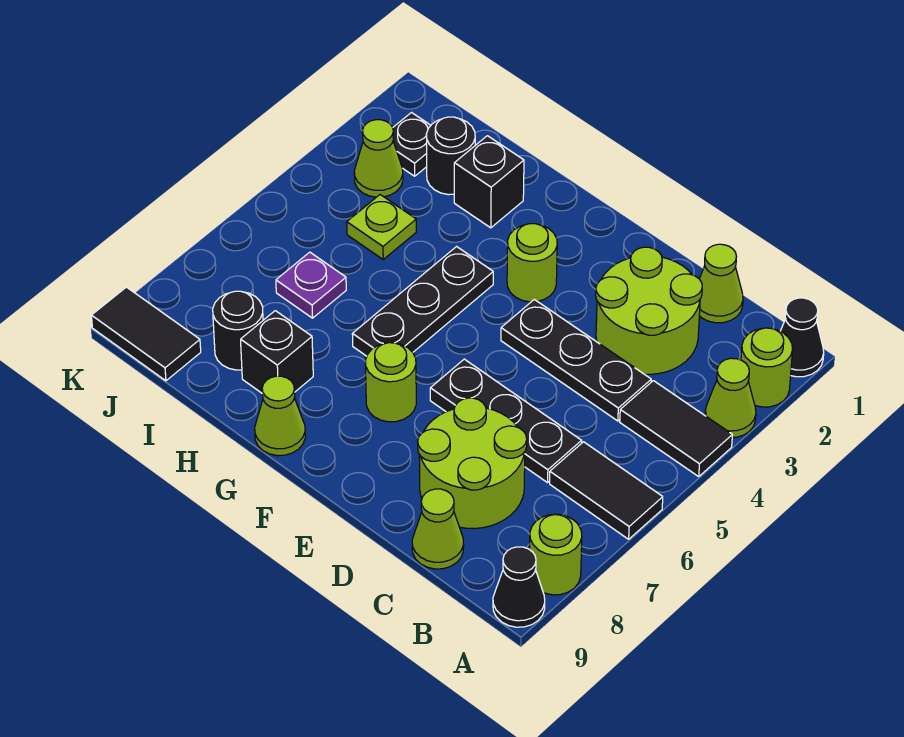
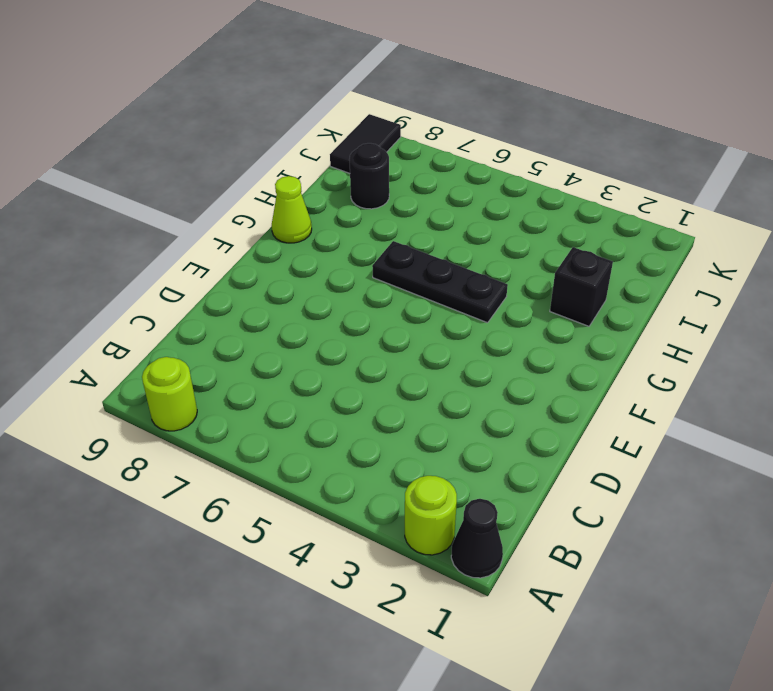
none -> lime 1x1 cone [705,358,756,438]
none -> black 1x2 tile [620,381,732,476]
none -> black 1x2 tile [550,442,663,539]

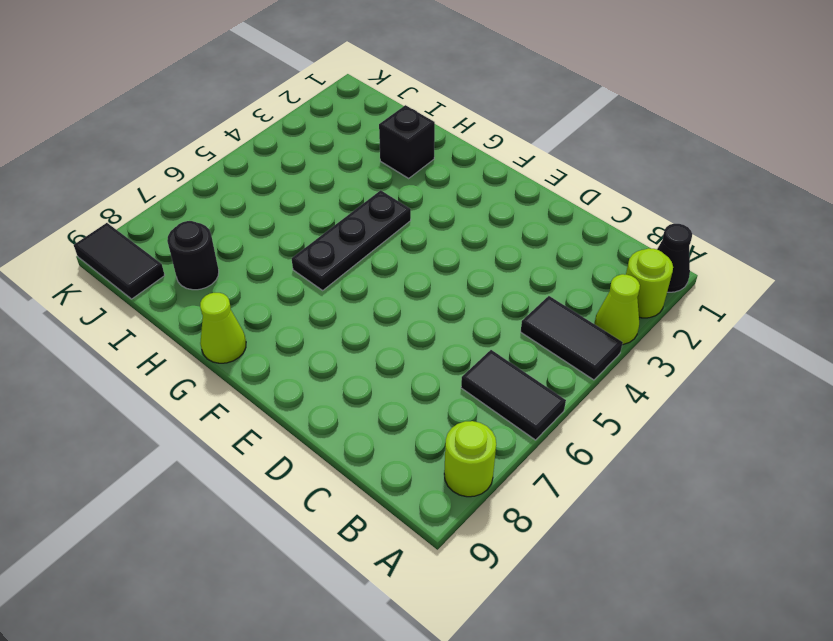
none -> black 1x1 cone [493,547,545,627]
none -> lime 1x1 cone [699,244,743,323]
none -> lime 2x2 round brick [596,247,702,374]

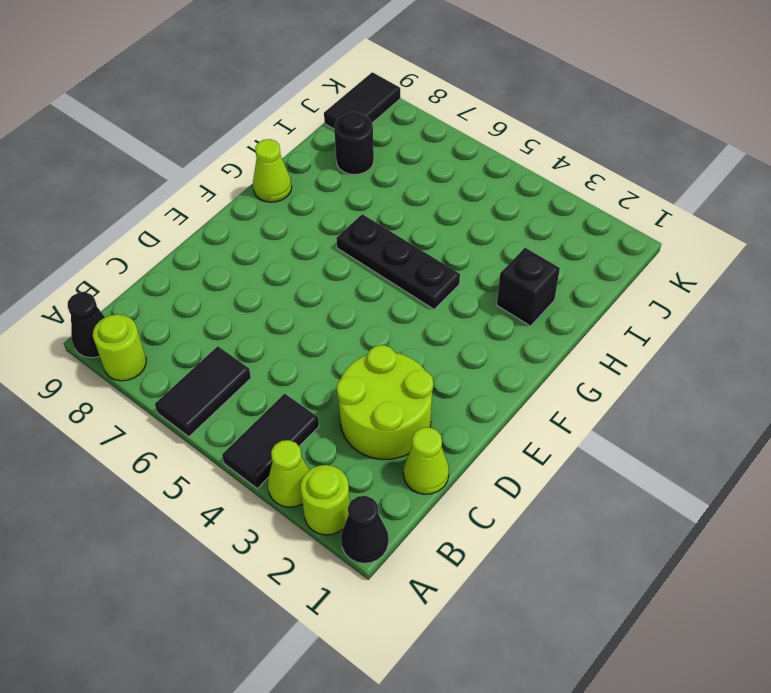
none -> black 1x3 plate [501,300,651,421]
none -> black 1x3 plate [430,359,582,483]
none -> lime 2x2 round brick [418,398,527,529]

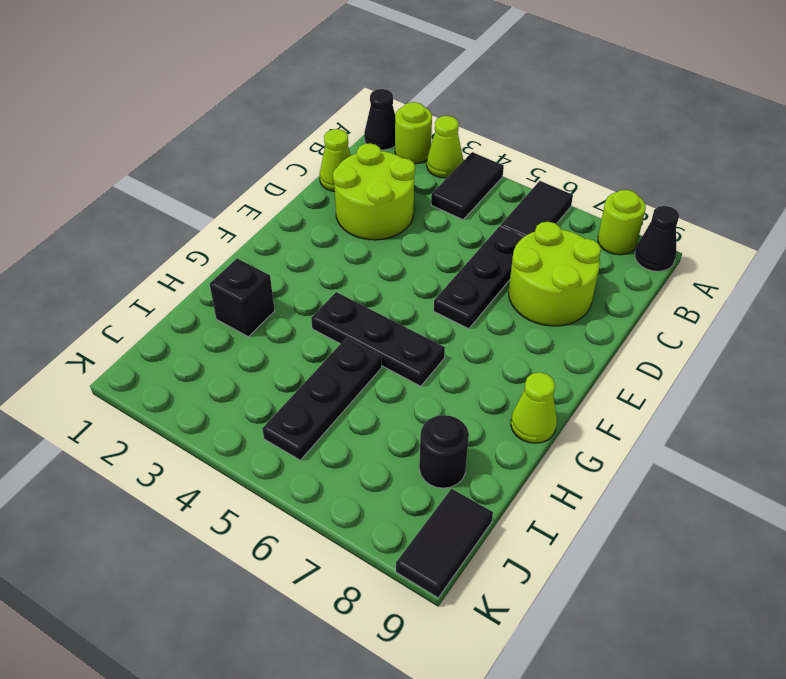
black 1x3 plate [262,338,382,460] -> black 1x3 plate moved to [501,300,651,421]
none -> lime 1x1 cone [412,489,464,569]
none -> lime 1x1 round brick [507,224,557,302]
none -> lime 1x1 round brick [365,343,416,422]

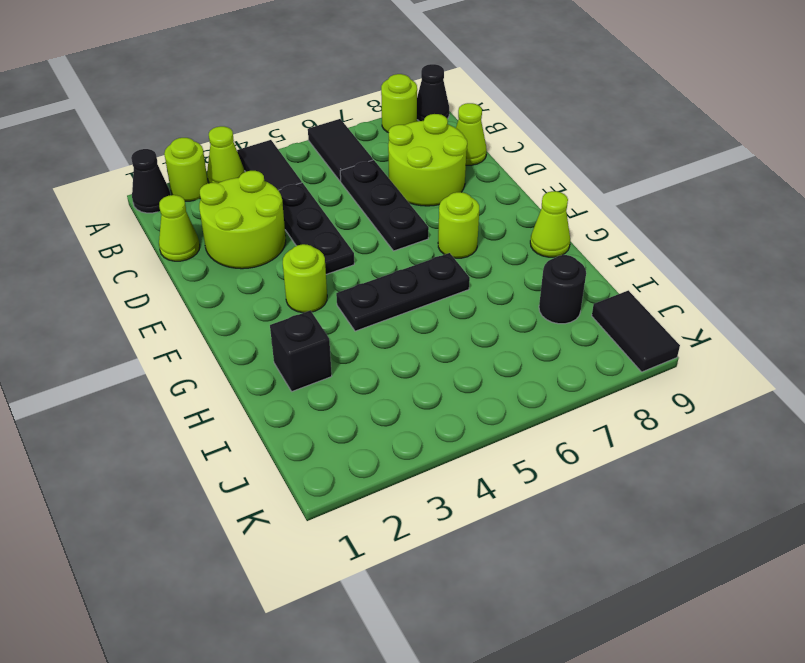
none -> black 1x1 brick [241,311,313,393]
none -> black 1x1 round brick [426,117,475,195]
none -> lime 1x1 plate [347,195,416,259]

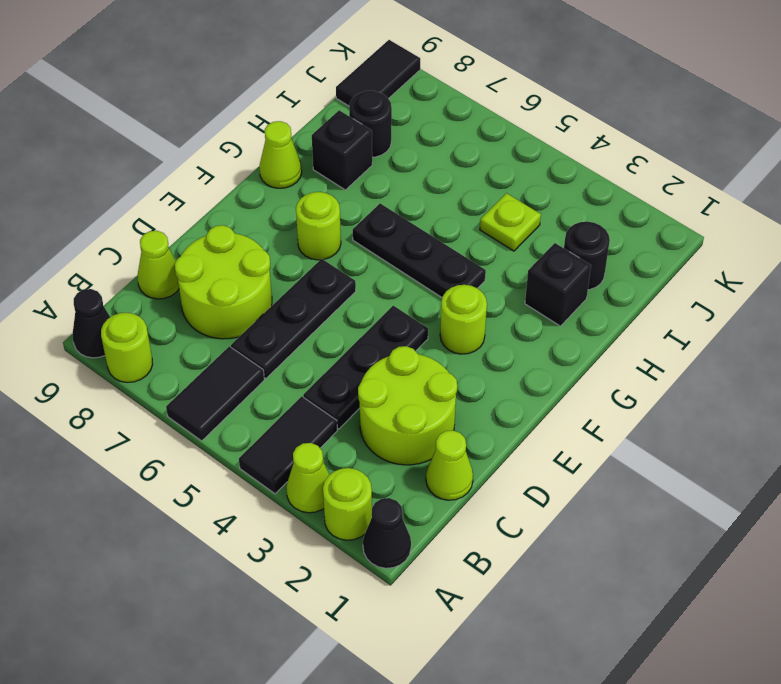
none -> purple 1x1 plate [276,252,346,318]
none -> black 1x1 plate [393,113,431,176]
none -> lime 1x1 cone [354,120,403,197]

